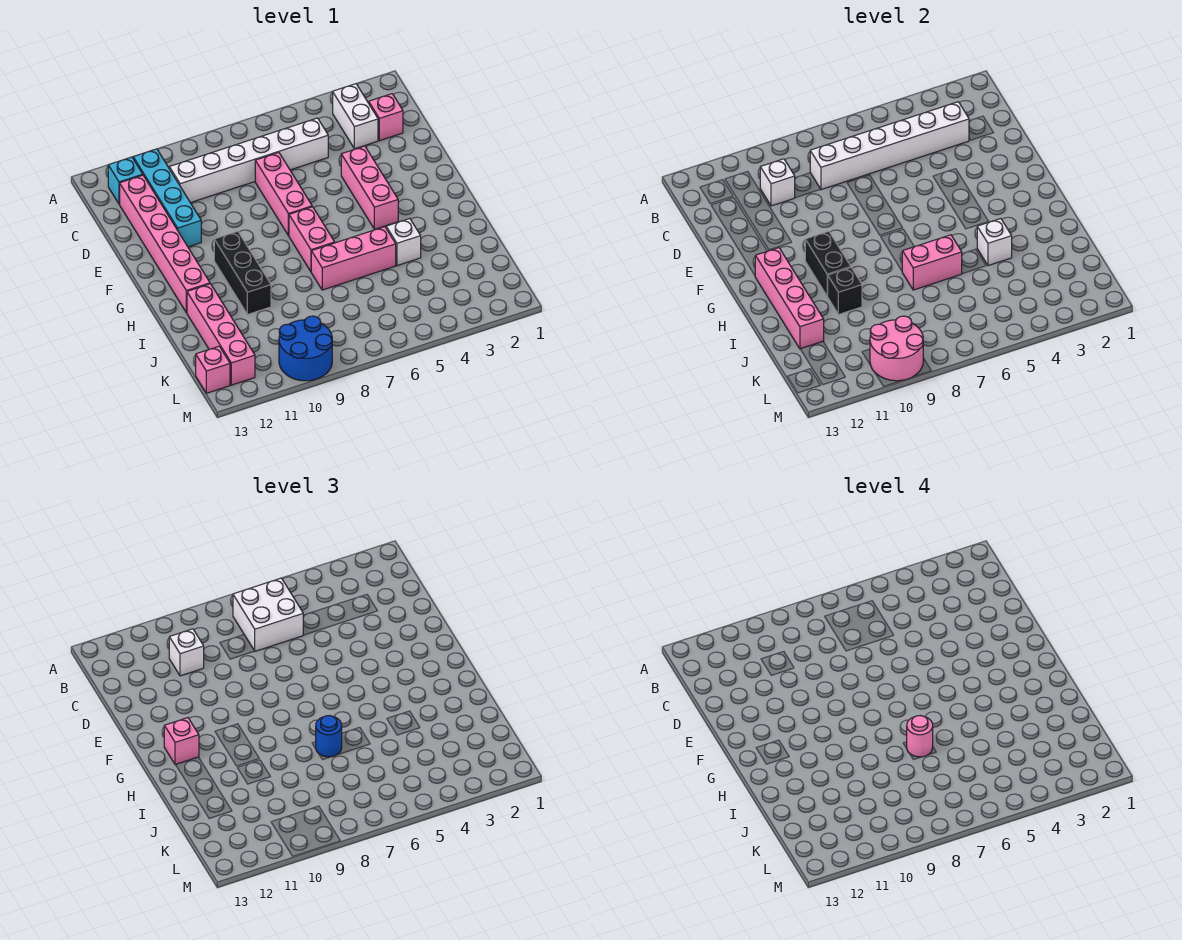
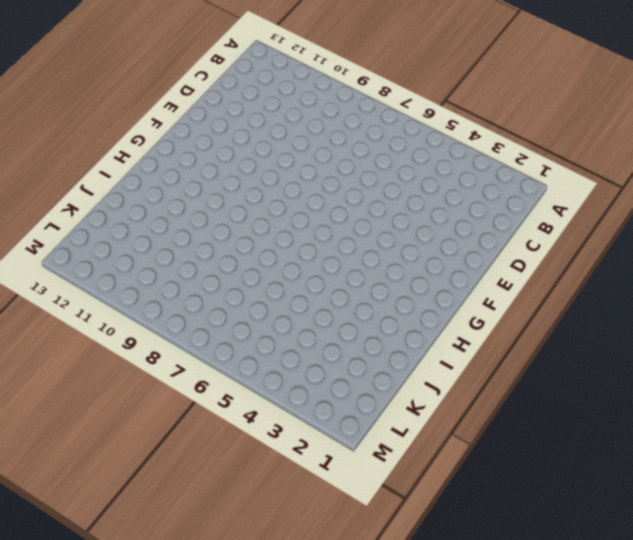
none -> white 1x2 brick [333,84,378,149]
none -> cyan 1x4 brick [133,149,201,247]
none -> cyan 1x1 brick [108,157,143,204]

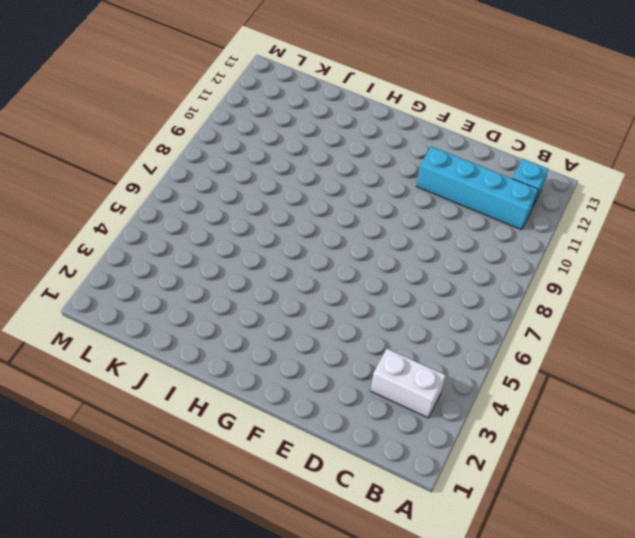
none -> pink 1x1 brick [369,94,403,141]
none -> white 1x6 brick [169,118,328,203]
none -> pink 1x6 brick [120,175,210,313]

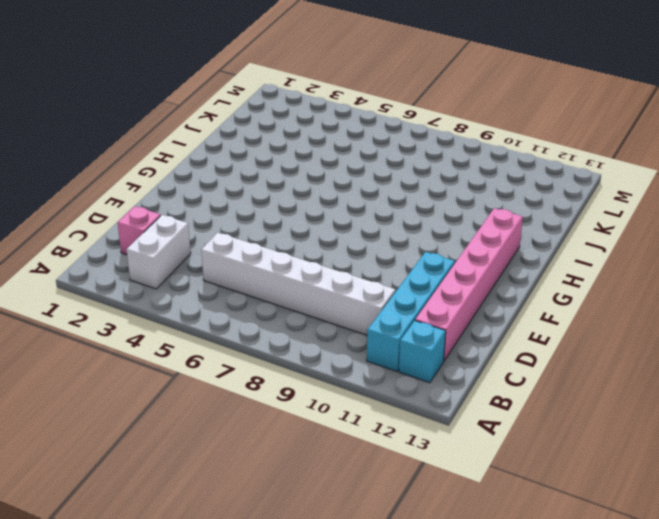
none -> pink 1x3 brick [255,153,312,236]
none -> pink 1x3 brick [341,146,398,229]
none -> pink 1x2 brick [289,207,335,271]

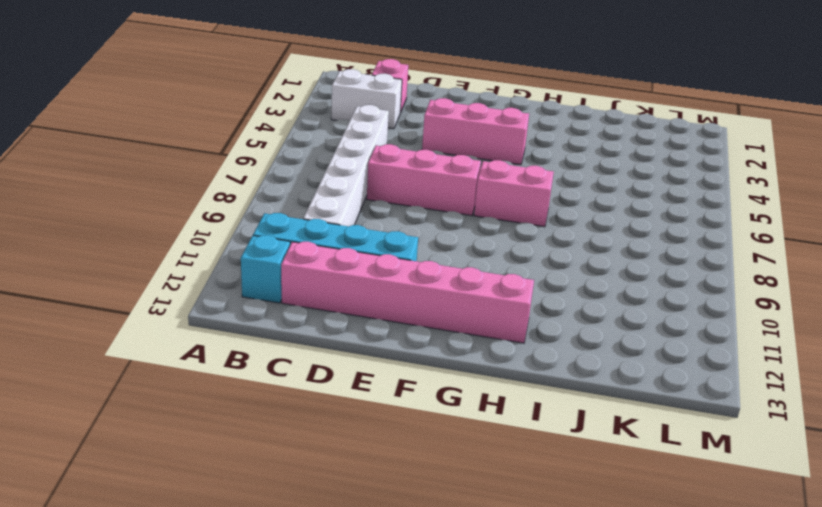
none -> black 1x3 brick [214,231,271,315]
none -> white 1x1 brick [386,219,421,266]
none -> pink 1x3 brick [311,227,396,290]

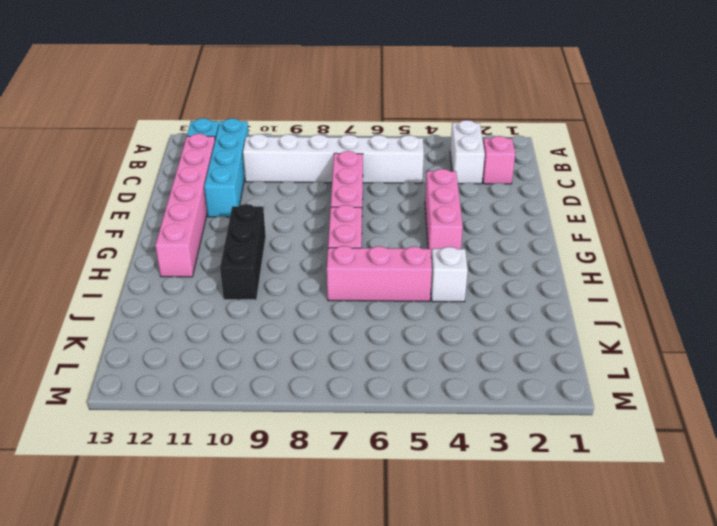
none -> pink 1x4 brick [187,284,255,385]
none -> blue 2x2 round brick [279,316,332,381]
none -> pink 1x1 brick [196,346,230,393]

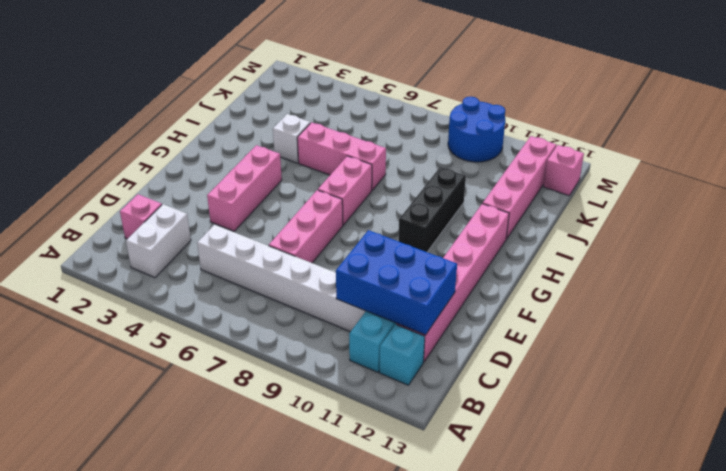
blue 2x3 brick [335,230,457,335] -> white 1x1 brick [760,159,795,206]
none -> white 1x6 brick [810,102,969,190]
none -> black 1x2 brick [805,231,851,296]
none -> pink 1x4 brick [755,248,824,349]

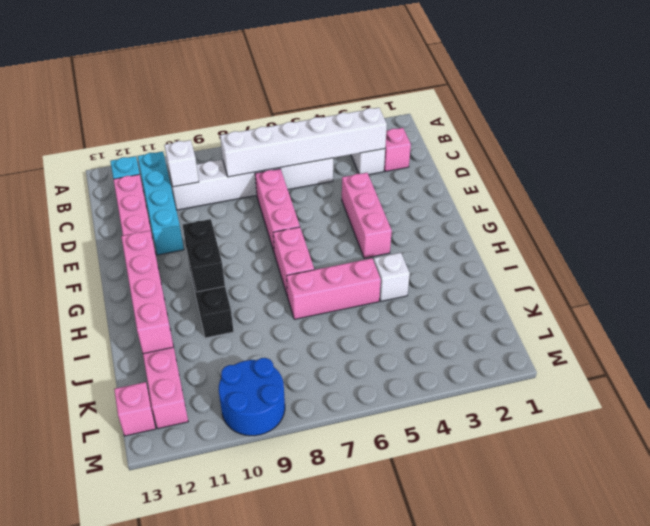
none -> white 1x1 brick [977,219,1012,266]
none -> pink 1x2 brick [902,235,962,290]
none -> black 1x1 brick [828,268,862,315]

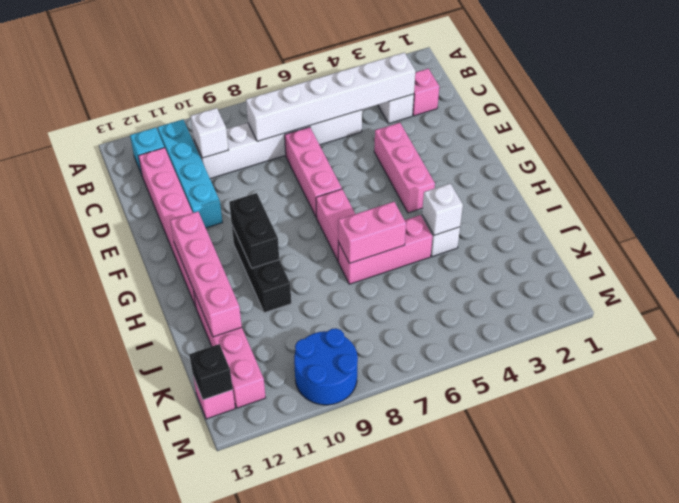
black 1x1 brick [189,344,233,400] -> black 1x1 brick moved to [828,268,862,315]
none -> pink 2x2 round brick [870,316,923,381]
none -> white 2x2 brick [233,578,303,651]
none -> white 1x1 brick [169,629,204,676]

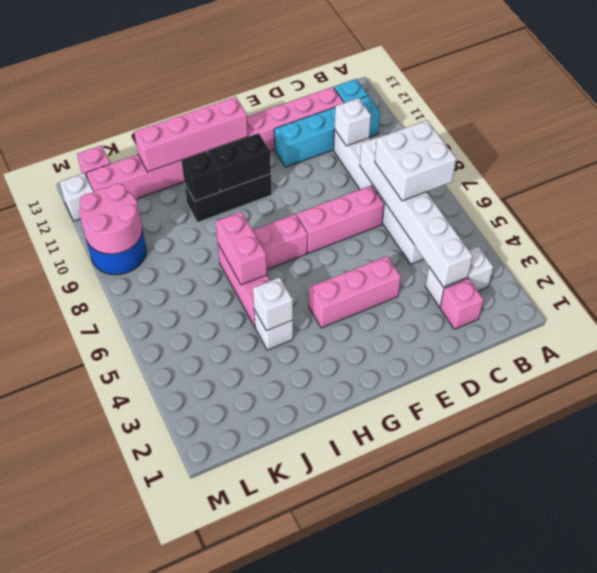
white 1x1 brick [59,173,94,221] -> white 1x1 brick moved to [169,629,204,676]
none -> pink 1x1 brick [164,718,199,765]
none -> blue 1x1 round brick [316,716,342,757]
none -> pink 1x1 round brick [907,716,933,757]

